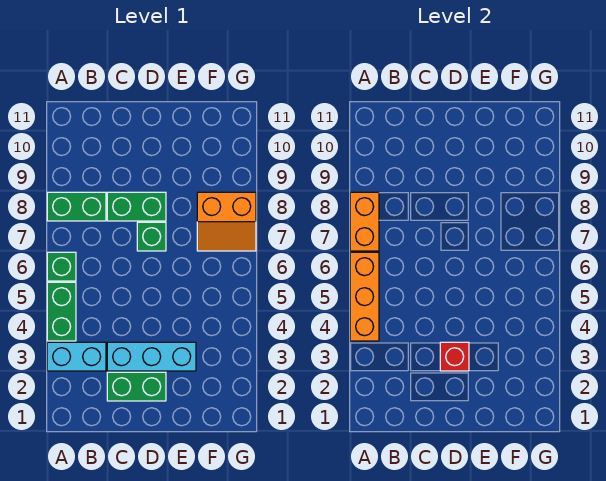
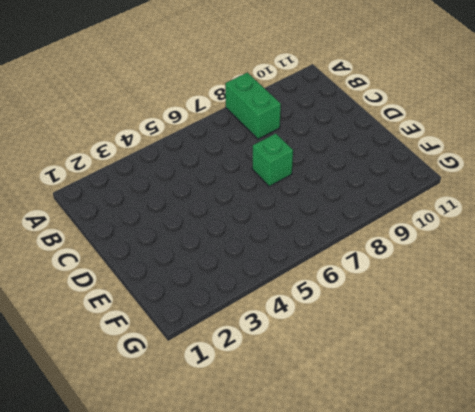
none -> cyan 1x2 brick [47,342,106,371]
none -> green 1x2 brick [47,282,76,341]
none -> green 1x1 brick [47,252,76,281]

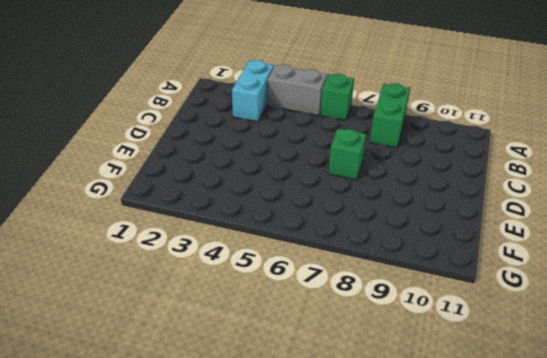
grey 1x2 brick [267,65,327,115] -> green 1x2 brick [47,282,76,341]
none -> green 1x2 brick [107,372,166,401]
none -> cyan 1x3 brick [107,342,196,371]
none -> green 1x2 brick [107,192,166,221]

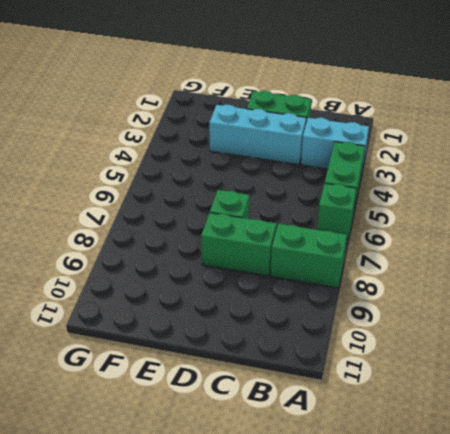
none -> orange 2x2 slope [197,192,256,251]
none -> orange 1x3 brick [350,252,379,341]
none -> orange 1x2 brick [350,192,379,251]

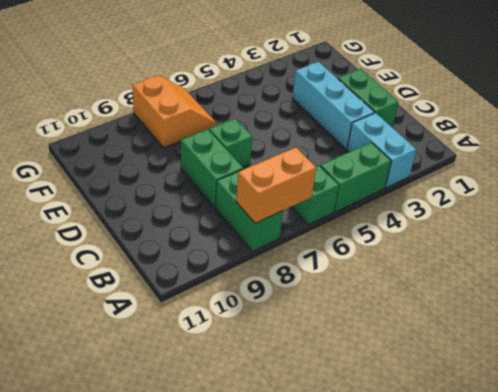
none -> orange 1x3 brick [350,252,379,341]
none -> red 1x1 brick [440,342,469,371]

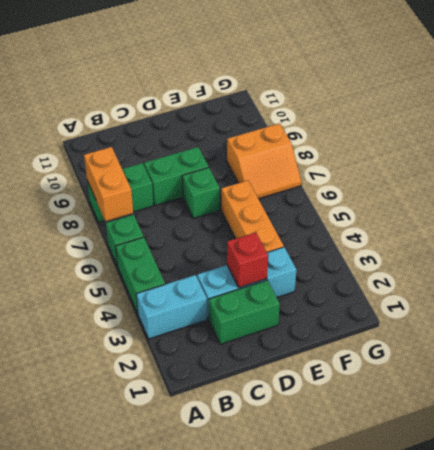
orange 1x3 brick [221,180,284,252] -> orange 1x3 brick moved to [350,252,379,341]

